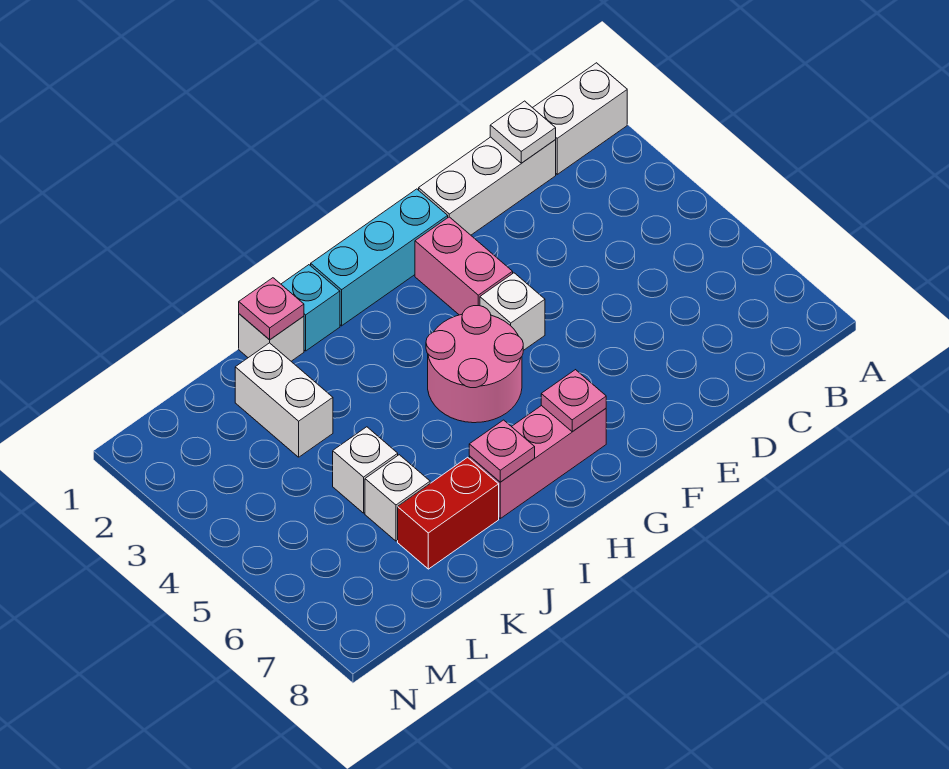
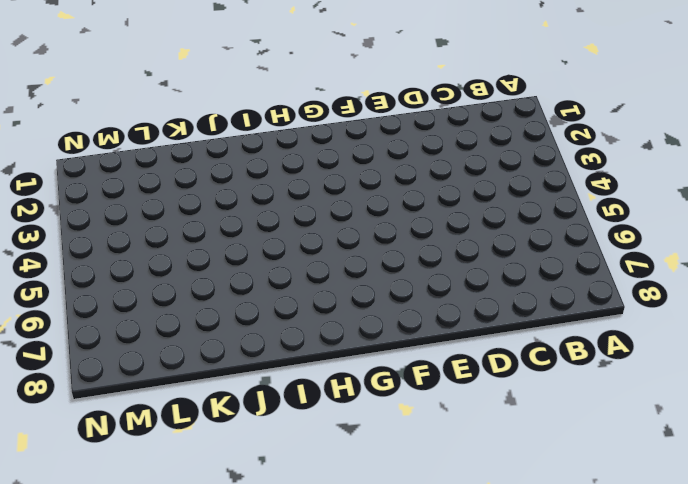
none -> white 1x2 brick [533,63,627,174]
none -> white 1x3 brick [419,137,556,235]
none -> cyan 1x3 brick [311,189,448,326]

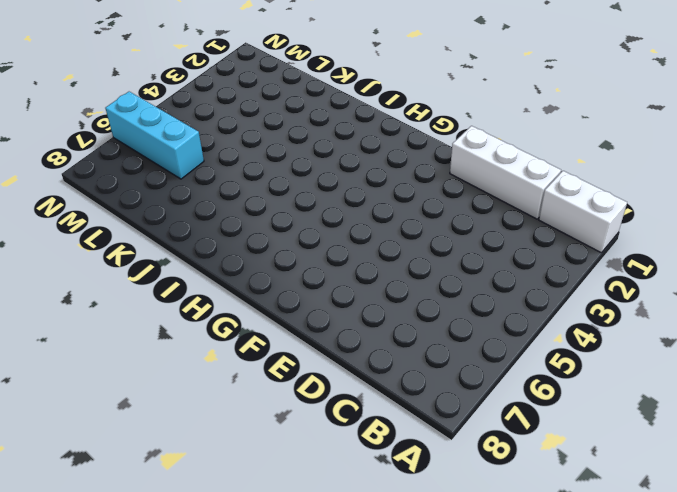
cyan 1x3 brick [105,92,204,179] -> cyan 1x3 brick moved to [311,189,448,326]
none -> pink 1x2 brick [415,217,513,315]
none -> white 1x1 brick [480,273,545,351]
none -> pink 2x2 round brick [426,306,523,423]

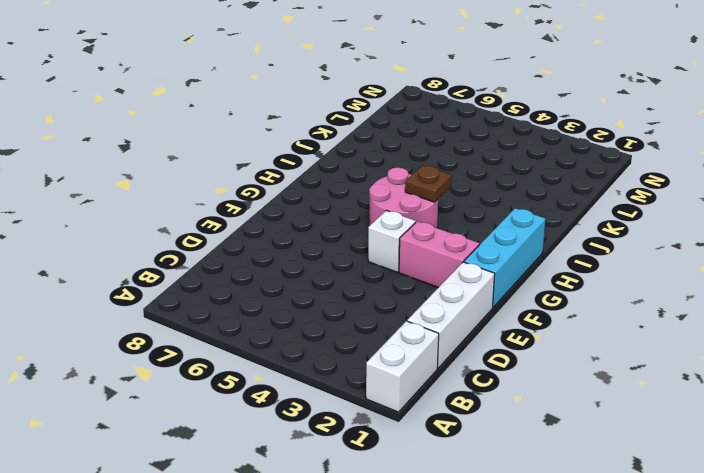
brown 1x1 plate [405,165,451,202] -> none
none -> pink 1x3 brick [469,406,606,518]
none -> cyan 1x1 brick [281,265,340,351]
none -> white 1x1 brick [239,314,304,361]

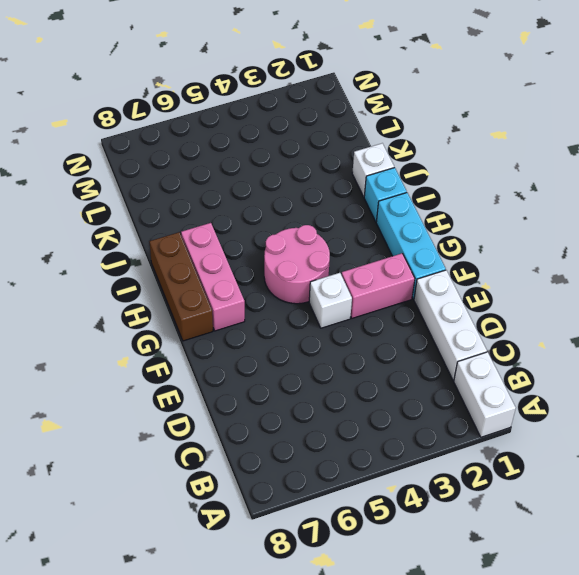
brown 1x3 brick [149,232,213,341] -> none
none -> red 1x2 brick [398,457,499,569]
none -> white 1x2 brick [235,343,333,457]
none -> white 1x1 brick [333,427,398,513]

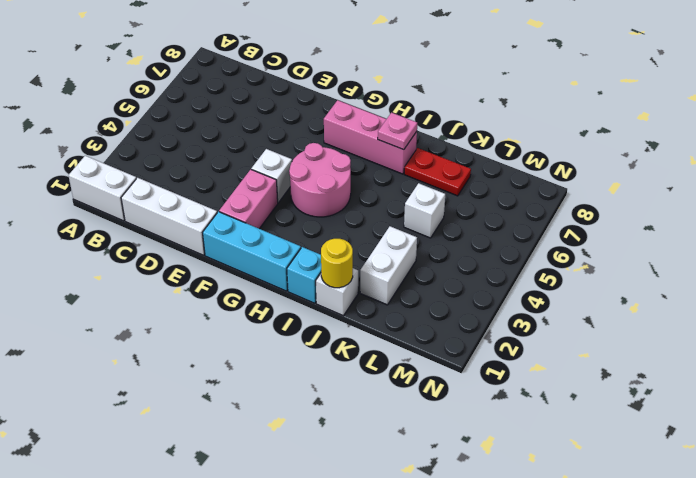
yellow 1x1 round brick [321,239,353,288] -> pink 1x1 plate [239,278,304,340]
red 1x2 plate [404,148,471,196] -> red 1x2 brick [398,457,499,569]
none -> white 1x1 brick [365,455,430,541]
none -> white 1x1 plate [490,101,556,163]
none -> pink 1x1 plate [541,370,606,432]

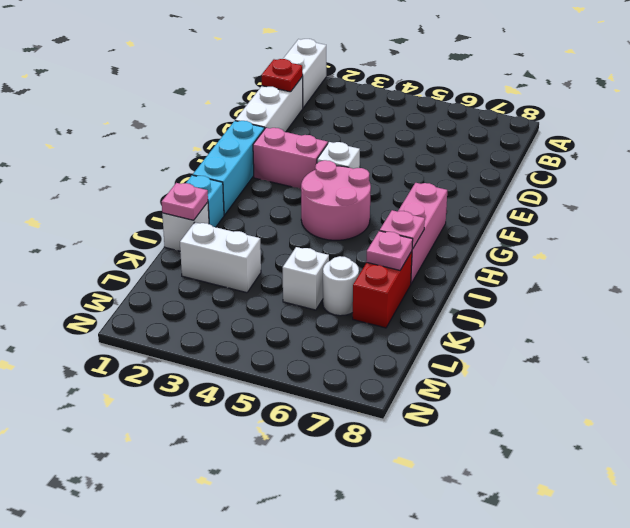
red 1x1 plate [262,59,303,92] -> white 1x1 plate [490,101,556,163]
pink 1x1 plate [366,231,413,270] -> pink 1x1 plate moved to [541,370,606,432]
white 1x1 round brick [323,256,359,316] -> white 1x1 brick [365,455,430,541]

